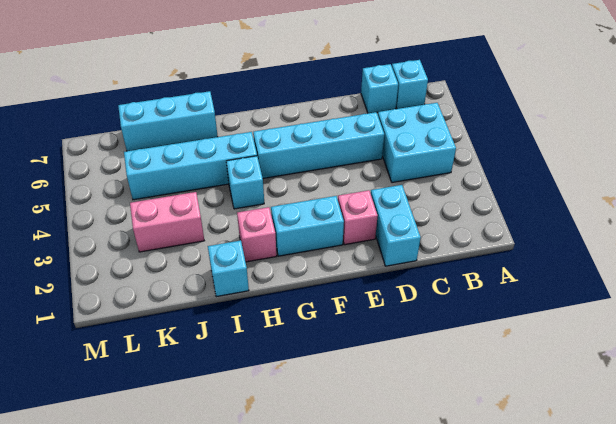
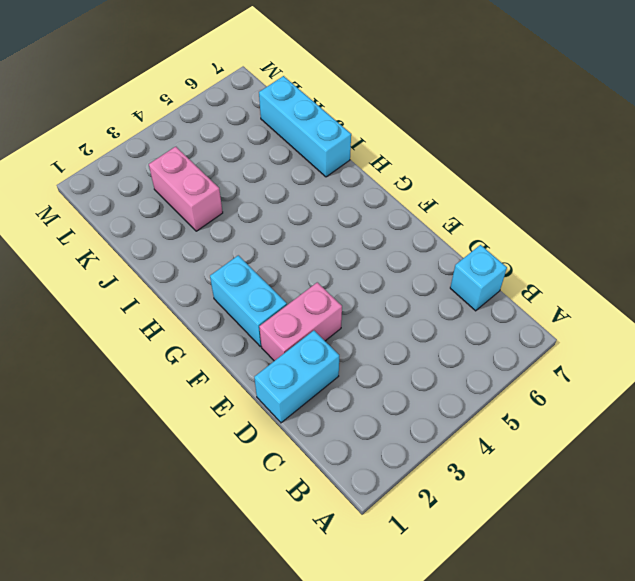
pink 1x2 brick [259,282,342,361] -> pink 1x1 brick [338,190,378,245]
none -> cyan 2x2 brick [378,103,456,182]
none -> cyan 1x1 brick [392,60,428,109]
none -> cyan 1x4 brick [253,112,384,178]

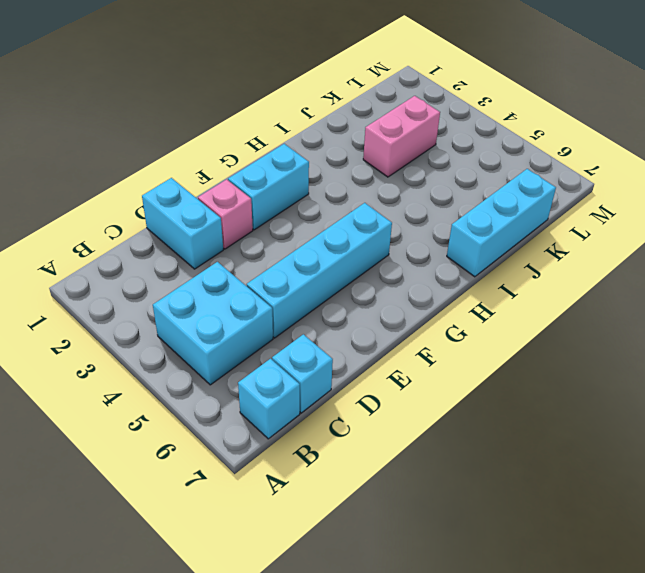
none -> pink 1x1 brick [237,207,277,262]
none -> cyan 1x1 brick [226,156,264,209]
none -> cyan 1x4 brick [124,132,257,200]

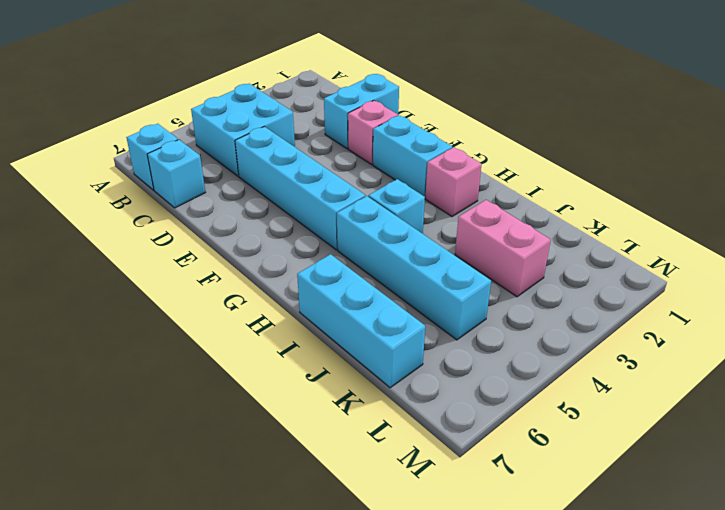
none -> cyan 1x1 brick [208,240,249,297]

